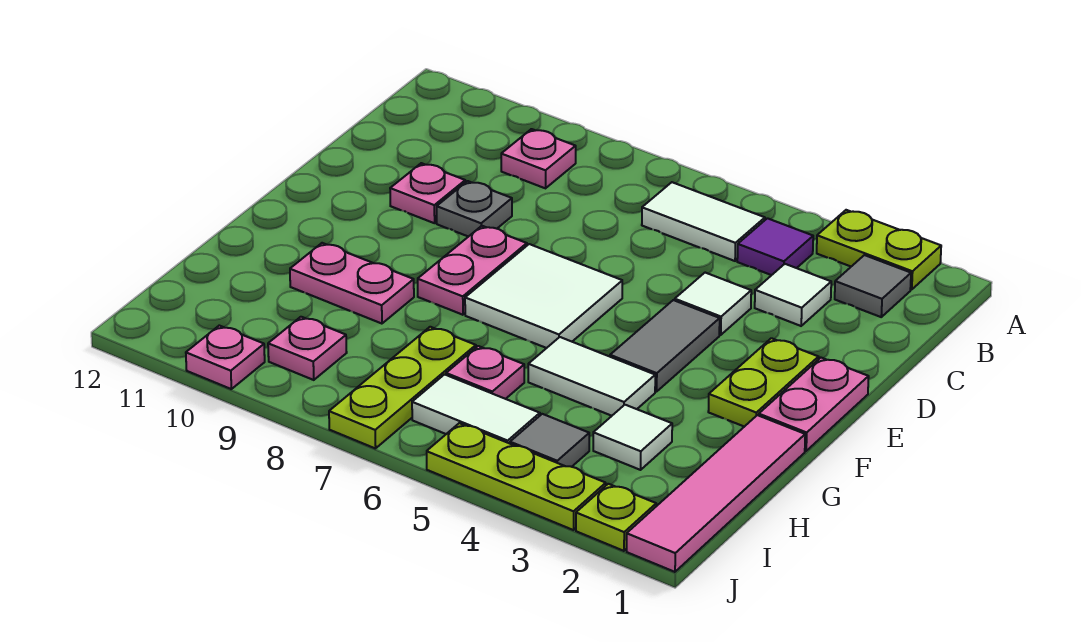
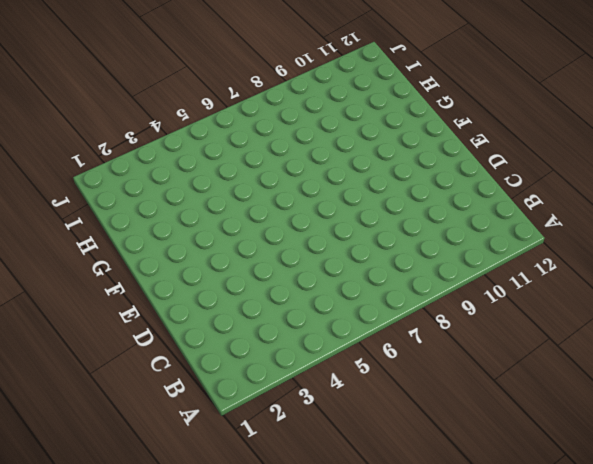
none -> lime 1x2 plate [817,210,941,290]
none -> grey 1x1 tile [835,255,911,317]
none -> purple 1x1 tile [737,218,813,275]

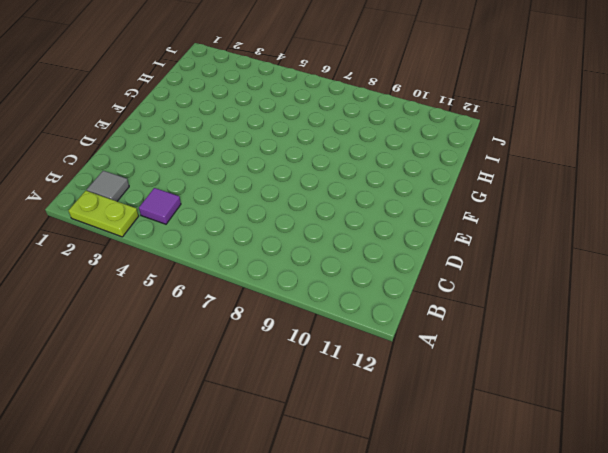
none -> white 1x2 tile [642,182,765,261]
none -> pink 1x1 plate [501,129,576,188]
none -> white 1x1 tile [755,264,831,326]

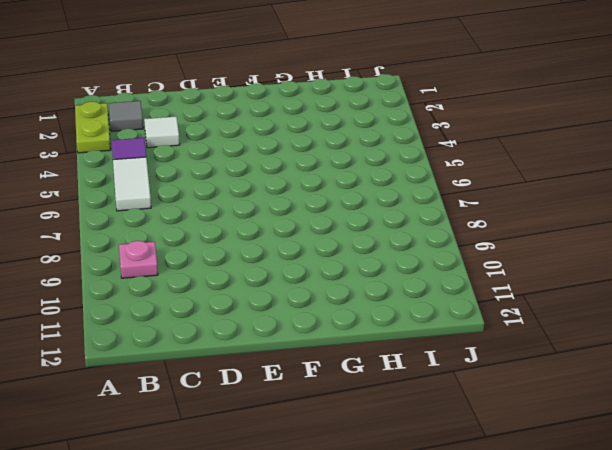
none -> white 1x1 tile [675,273,751,335]
none -> grey 1x1 plate [437,181,512,237]
none -> pink 1x1 plate [390,163,465,223]

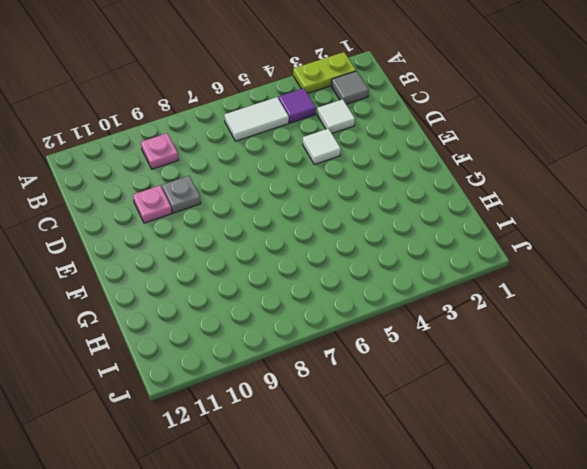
none -> pink 1x2 plate [759,358,869,451]
none -> lime 1x2 plate [708,338,818,427]
none -> grey 1x2 tile [610,300,720,392]

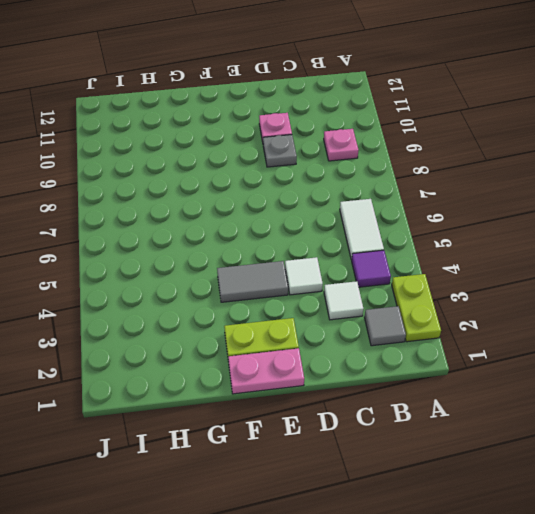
none -> white 2x2 tile [465,244,622,348]
none -> pink 1x2 plate [418,226,527,315]
none -> pink 1x4 tile [627,415,805,572]

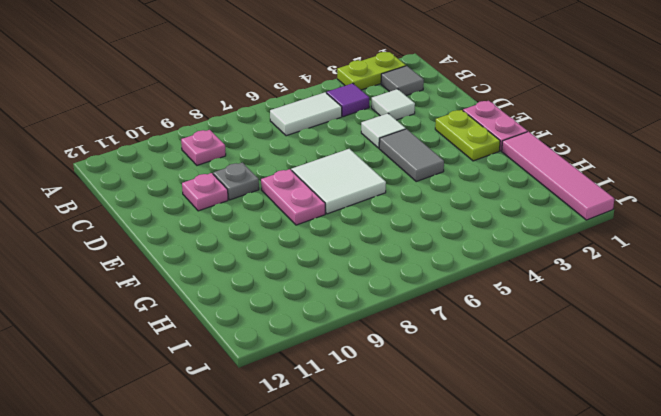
none -> white 1x2 tile [528,337,655,416]
none -> pink 1x2 plate [290,243,414,324]
none -> white 1x1 tile [593,405,672,470]

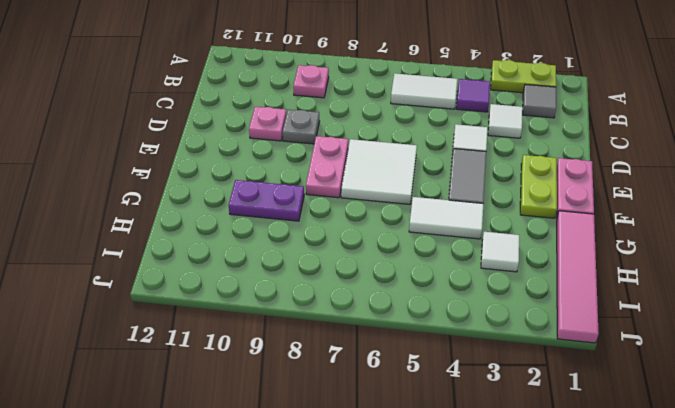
purple 1x2 plate [228,180,304,221] -> pink 1x2 plate [290,243,414,324]
none -> pink 1x1 plate [446,346,524,399]
none -> lime 1x3 plate [329,327,476,449]
none -> grey 1x1 tile [510,414,589,467]

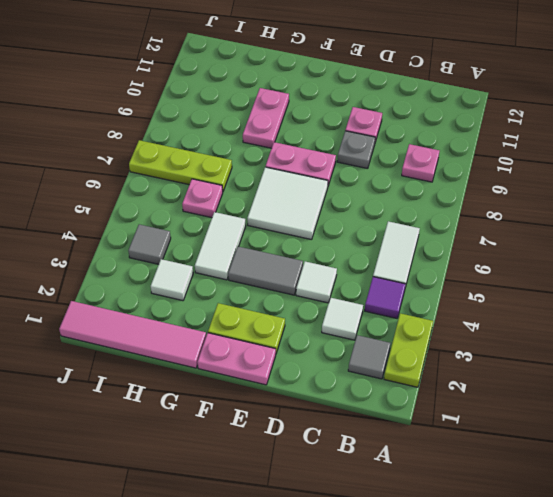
none -> white 1x2 tile [412,374,540,444]
none -> pink 1x1 plate [268,317,347,380]
none -> lime 1x1 plate [576,484,656,551]

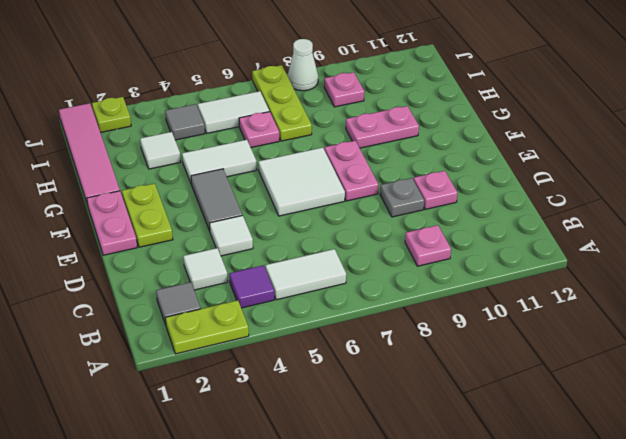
white 1x1 cone [287,39,318,91] -> none
none -> lime 1x3 plate [427,423,606,530]
none -> pink 1x1 plate [186,326,265,389]

